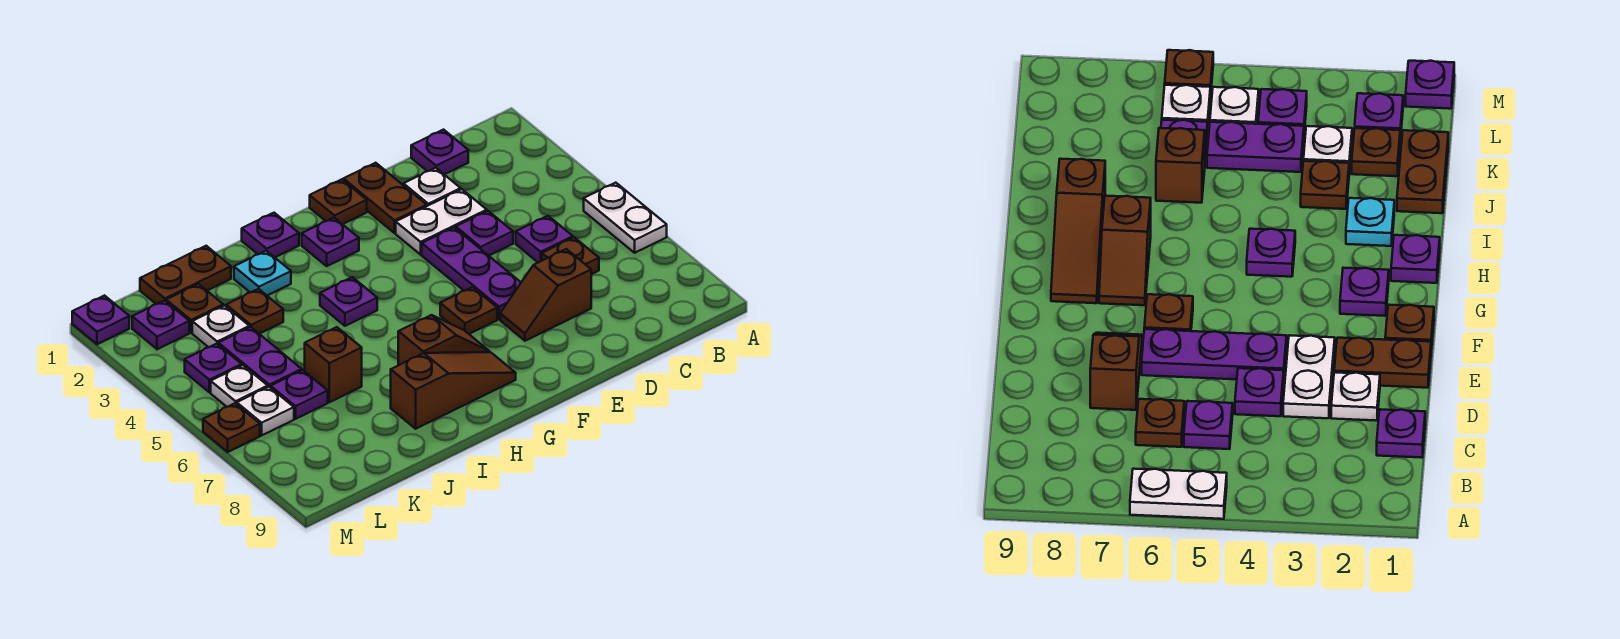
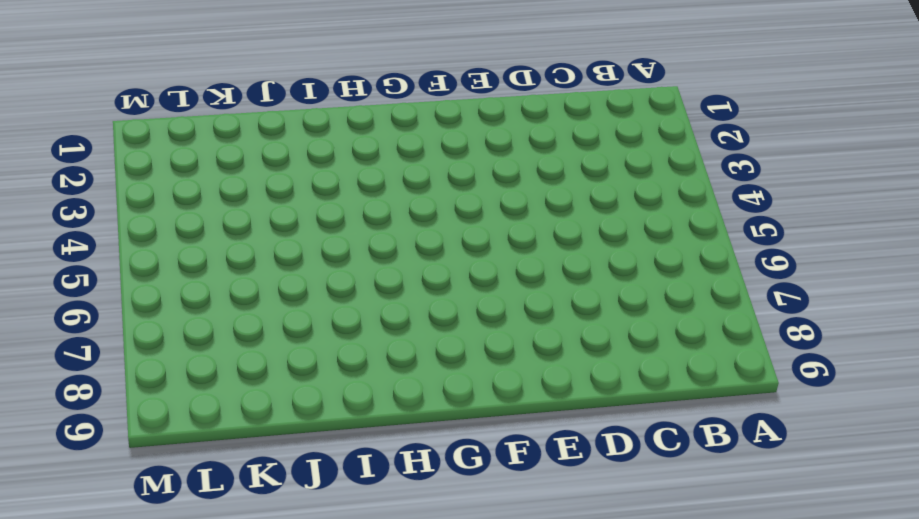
none -> white 1x2 plate [584,183,667,253]
none -> purple 1x1 plate [411,130,468,174]
none -> purple 1x1 plate [516,216,573,263]
none -> brown 1x1 plate [542,237,599,274]

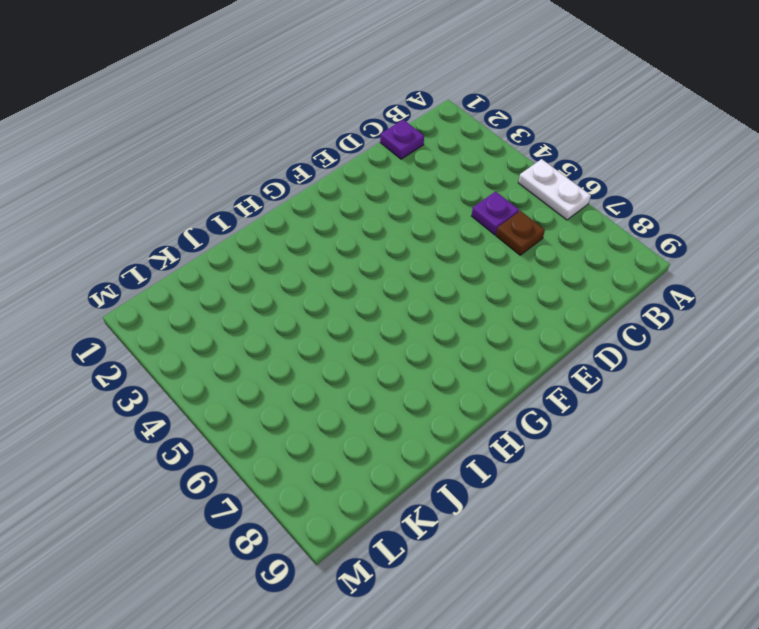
none -> white 1x1 plate [403,168,461,206]
none -> white 1x2 plate [396,189,487,255]
none -> purple 1x1 plate [456,211,513,256]
none -> brown 1x2 slope [500,249,591,341]

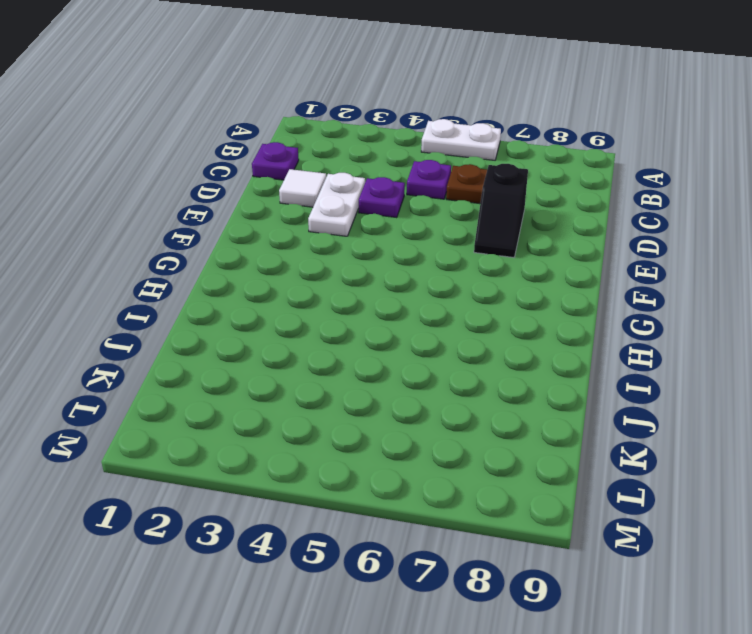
white 1x1 tile [279,169,326,207] -> white 1x1 plate [403,168,461,206]
black 1x2 slope [474,164,528,258] -> brown 1x2 slope [500,249,591,341]
none -> brown 1x2 plate [343,163,427,233]
none -> purple 1x3 plate [422,228,521,319]
none -> brown 1x1 plate [310,179,367,224]
none -> brown 1x1 plate [440,287,497,334]

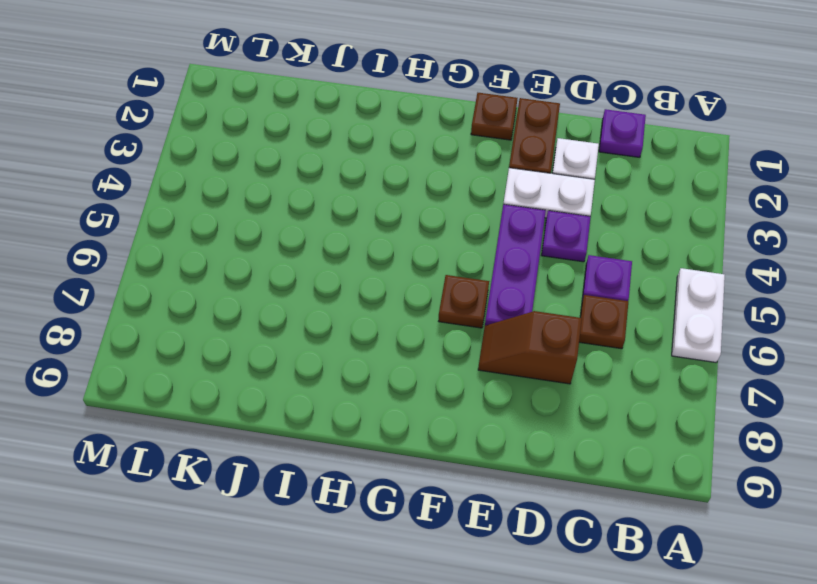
none -> purple 1x1 plate [302,218,359,266]
none -> brown 1x2 slope [398,315,490,365]
none -> brown 1x3 slope [391,352,516,429]
none -> purple 1x1 plate [242,213,299,257]

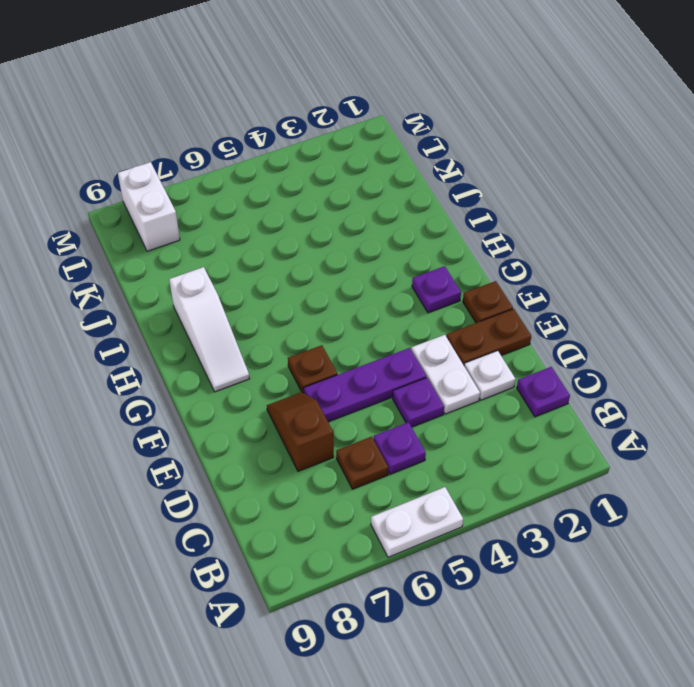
white 1x3 slope [169,267,250,392] -> brown 1x3 slope [391,352,516,429]
white 1x2 brick [118,162,180,251] -> none
none -> brown 1x2 slope [398,315,490,365]
none -> purple 1x1 plate [242,213,299,257]
none -> purple 1x1 plate [320,277,377,326]
none -> cyan 1x1 plate [234,251,291,295]

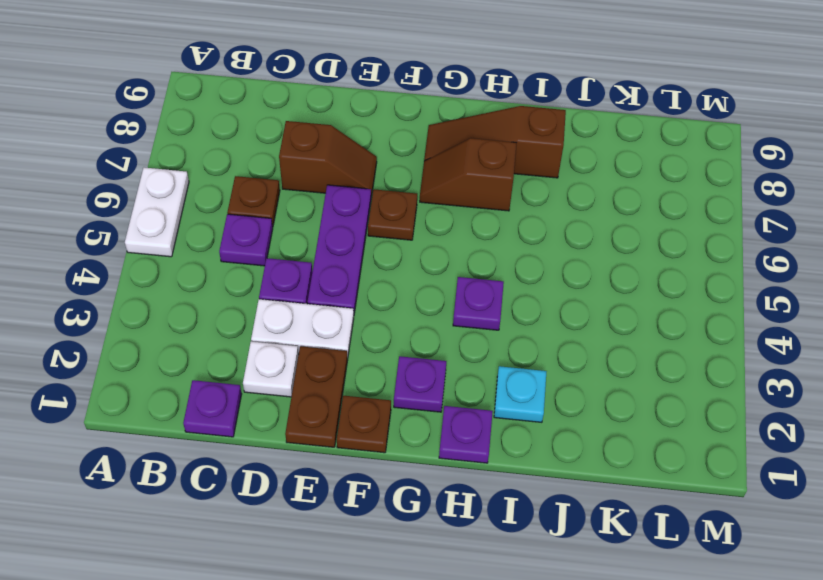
none -> brown 1x2 plate [140,246,231,304]
none -> brown 1x1 plate [226,289,283,334]
none -> brown 1x1 brick [305,327,362,402]
none -> brown 1x1 plate [166,284,223,333]

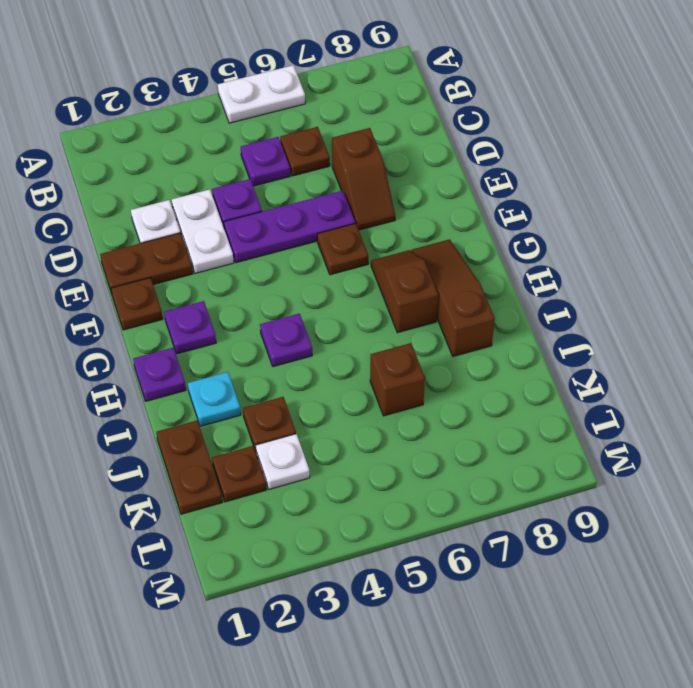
none -> purple 1x1 plate [411,130,468,174]
none -> purple 1x2 plate [218,327,302,388]
none -> purple 1x1 plate [271,370,328,419]
none -> purple 1x1 plate [132,301,189,349]

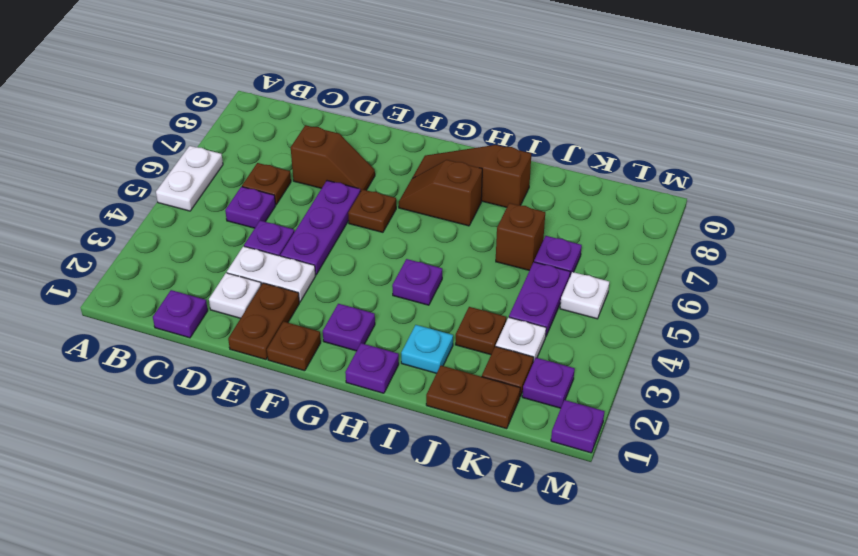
none -> purple 1x1 plate [185,344,242,392]
none -> white 1x1 plate [237,387,294,435]
none -> brown 1x1 plate [203,403,260,452]

